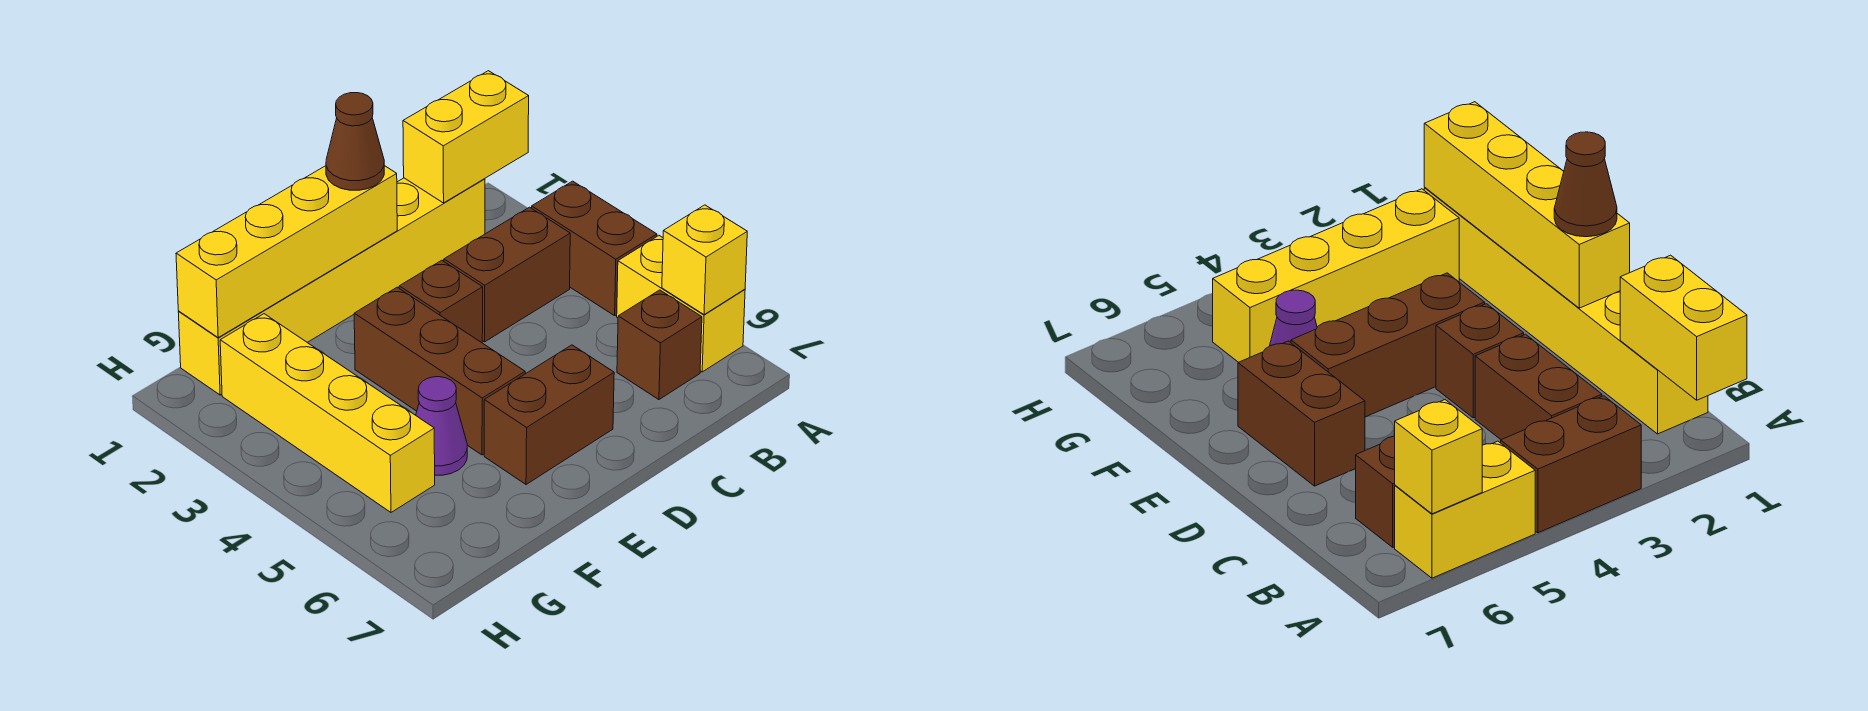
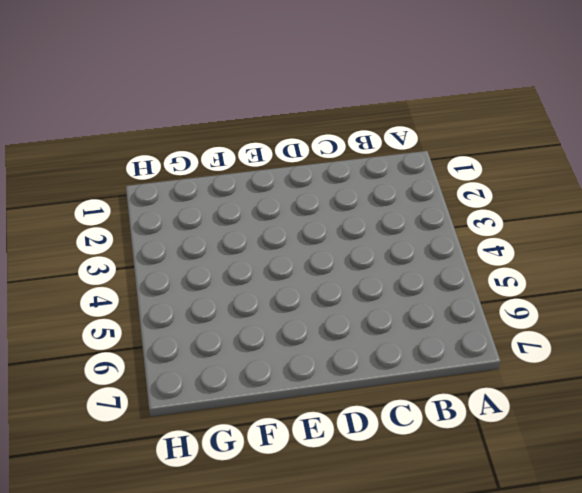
none -> brown 1x2 brick [532,181,657,316]
none -> yellow 1x2 brick [617,236,745,372]
none -> yellow 1x6 brick [178,178,485,395]

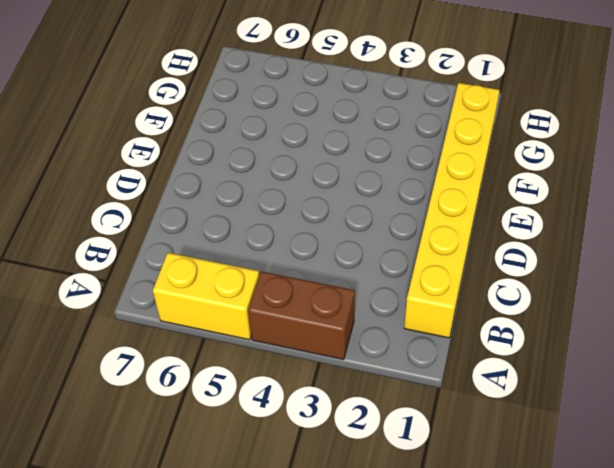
none -> brown 1x2 brick [444,207,570,342]
none -> brown 1x1 brick [617,290,702,400]
none -> brown 1x1 brick [399,260,483,343]

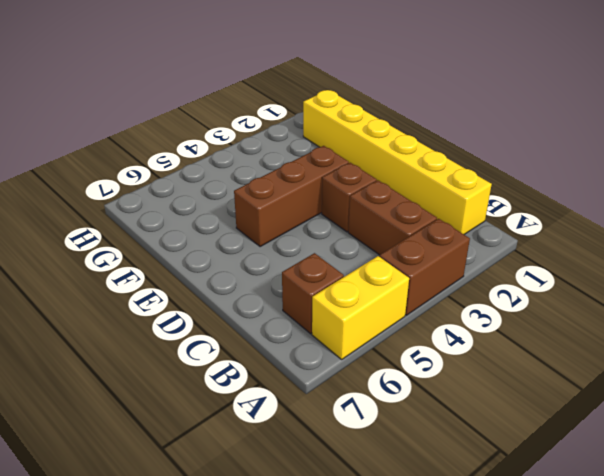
none -> brown 1x2 brick [484,345,614,485]
none -> purple 1x1 cone [416,377,467,475]
none -> yellow 1x4 brick [220,314,435,512]

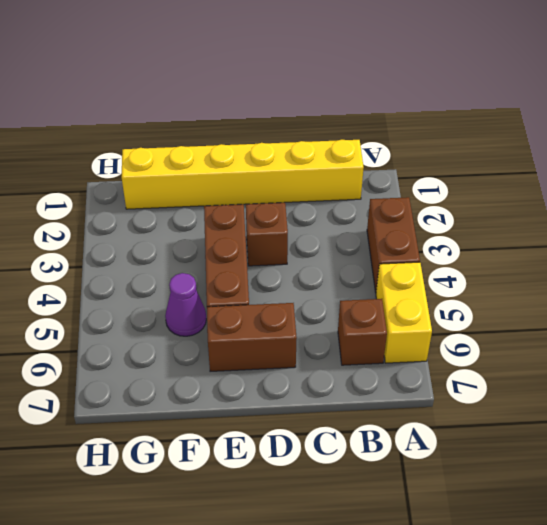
none -> brown 1x2 brick [444,207,570,342]
none -> yellow 1x4 brick [220,314,435,512]
none -> yellow 1x2 brick [403,71,529,203]

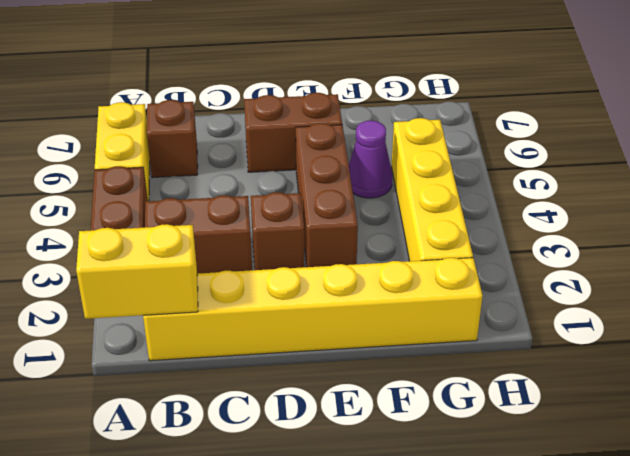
none -> yellow 1x1 brick [662,205,747,315]
none -> yellow 1x4 brick [176,166,397,337]
none -> brown 1x1 cone [326,93,384,190]

